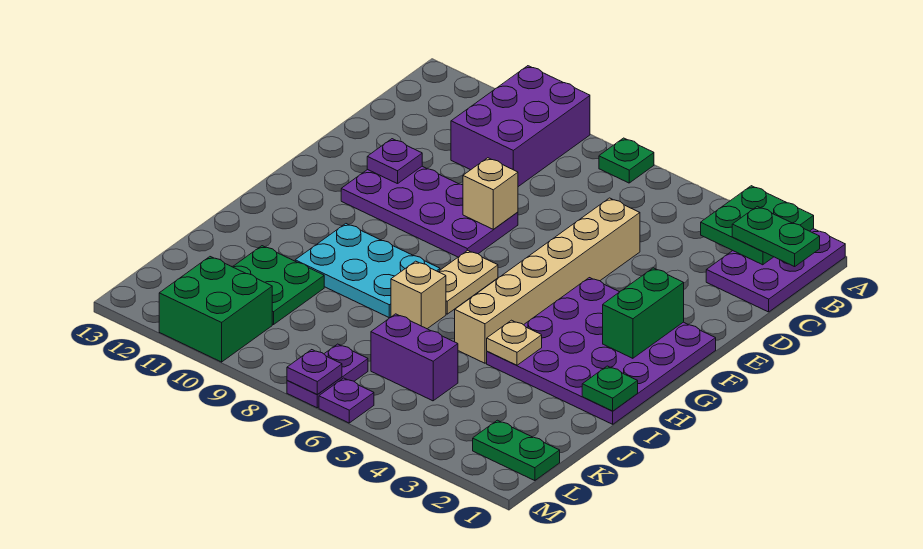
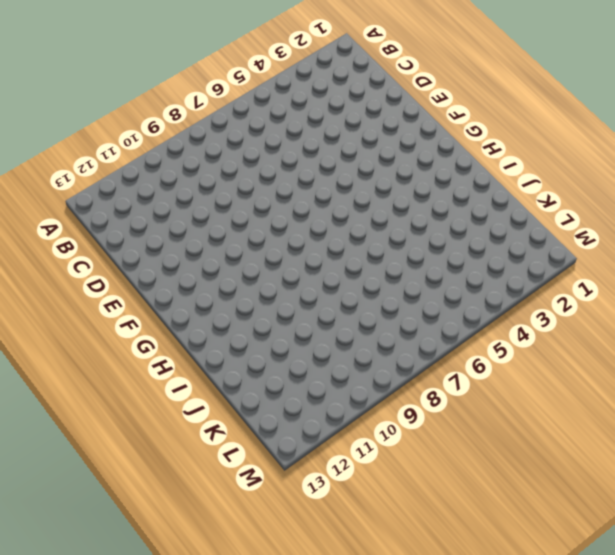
none -> purple 2x3 plate [706,229,845,312]
none -> green 1x1 plate [599,138,654,183]
none -> purple 2x3 brick [451,66,590,187]

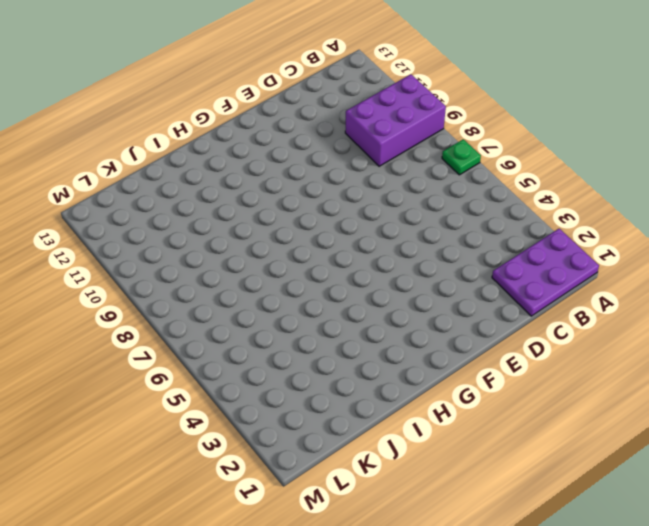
none -> tan 1x6 brick [455,198,640,363]
none -> purple 2x4 plate [341,166,518,257]
none -> purple 4x4 plate [487,278,716,424]

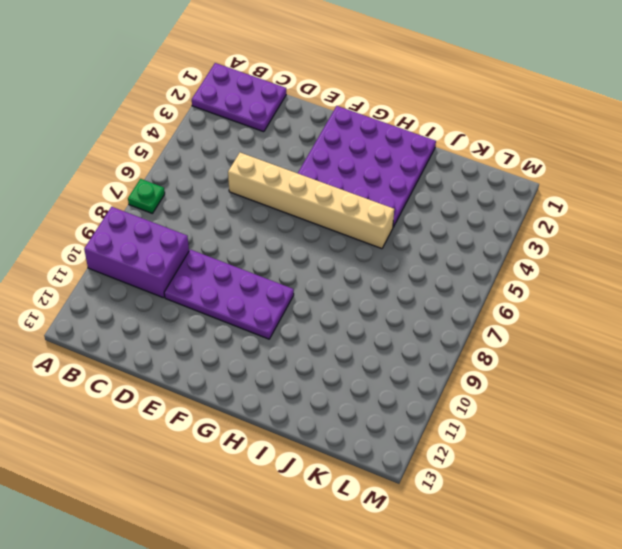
purple 2x4 plate [164,250,294,339] -> purple 2x4 plate turned to [341,166,518,257]
none -> tan 1x2 plate [438,250,498,314]
none -> cyan 2x3 plate [295,224,440,318]
none -> tan 1x1 brick [391,261,446,329]

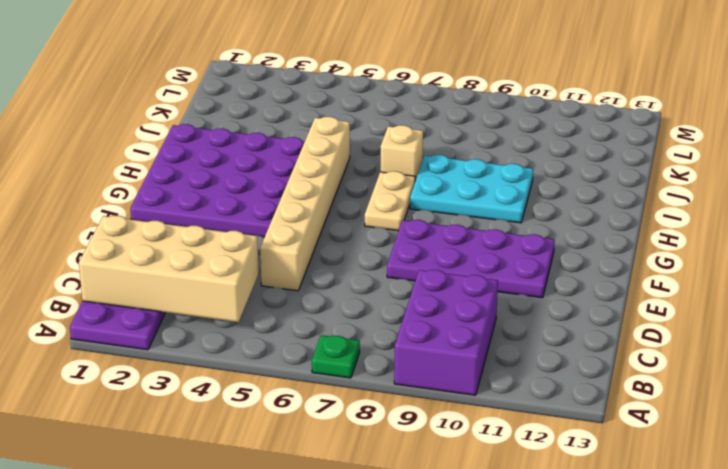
tan 2x4 brick [79,216,259,322] -> green 2x2 plate [701,186,814,265]
none -> green 2x2 plate [233,246,324,325]
none -> purple 1x2 brick [371,314,458,401]
none -> green 1x2 plate [473,420,560,481]

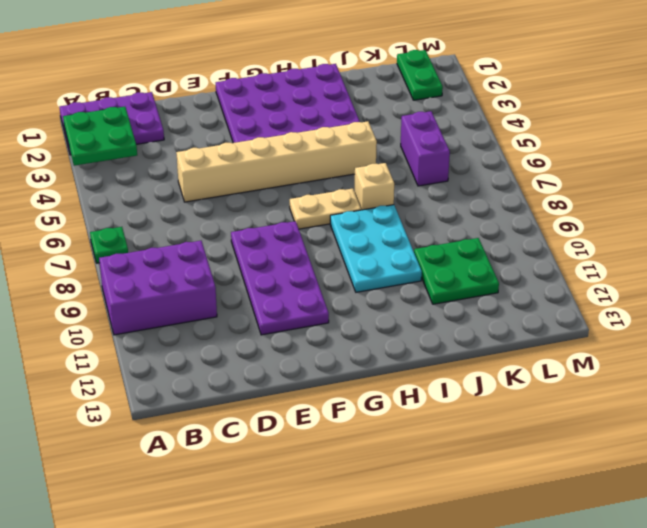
none -> purple 1x2 plate [287,344,368,408]
none -> green 2x2 brick [159,257,272,362]
none -> purple 1x1 plate [319,378,374,423]

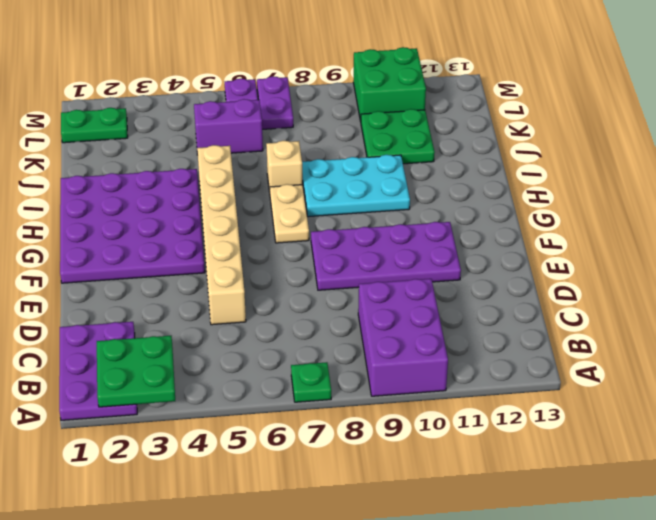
none -> tan 1x1 brick [463,158,518,229]
none -> purple 1x1 plate [367,139,422,184]
none -> green 1x2 brick [603,268,684,358]

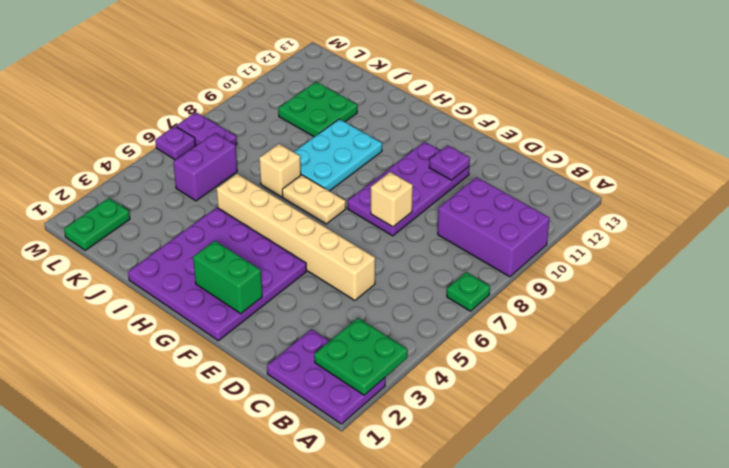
none -> green 2x2 brick [159,257,272,362]
none -> green 1x1 plate [582,366,638,411]
none -> tan 1x1 plate [487,320,542,365]

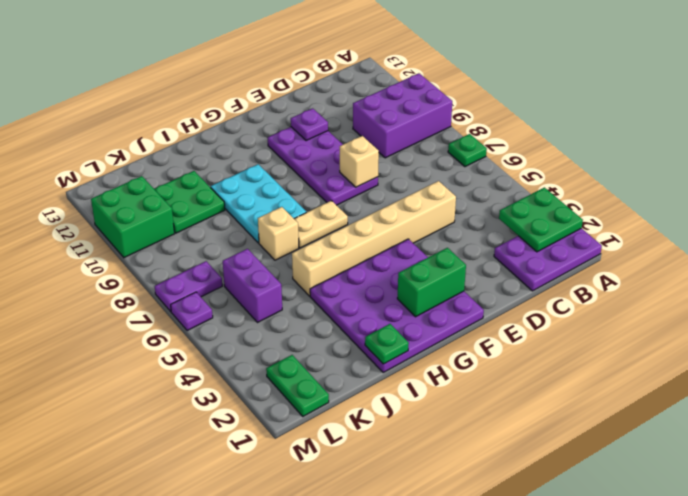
none -> tan 1x1 plate [487,320,542,365]
none -> purple 1x1 plate [287,350,342,395]
none -> green 1x2 plate [732,206,820,267]

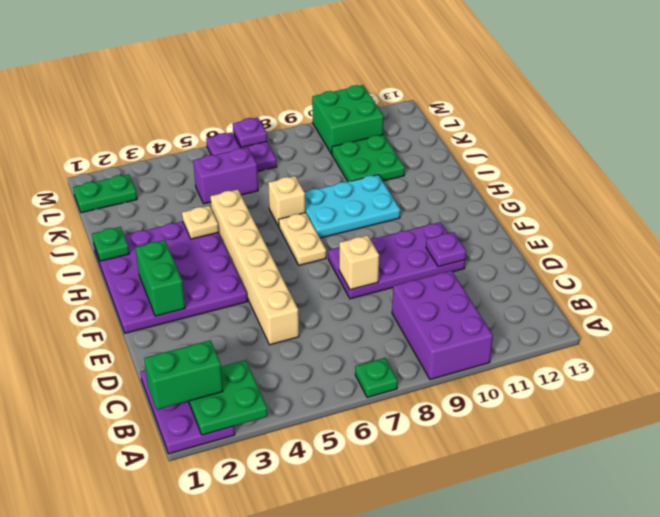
green 1x2 brick [144,340,223,410] -> green 1x2 plate [732,206,820,267]

